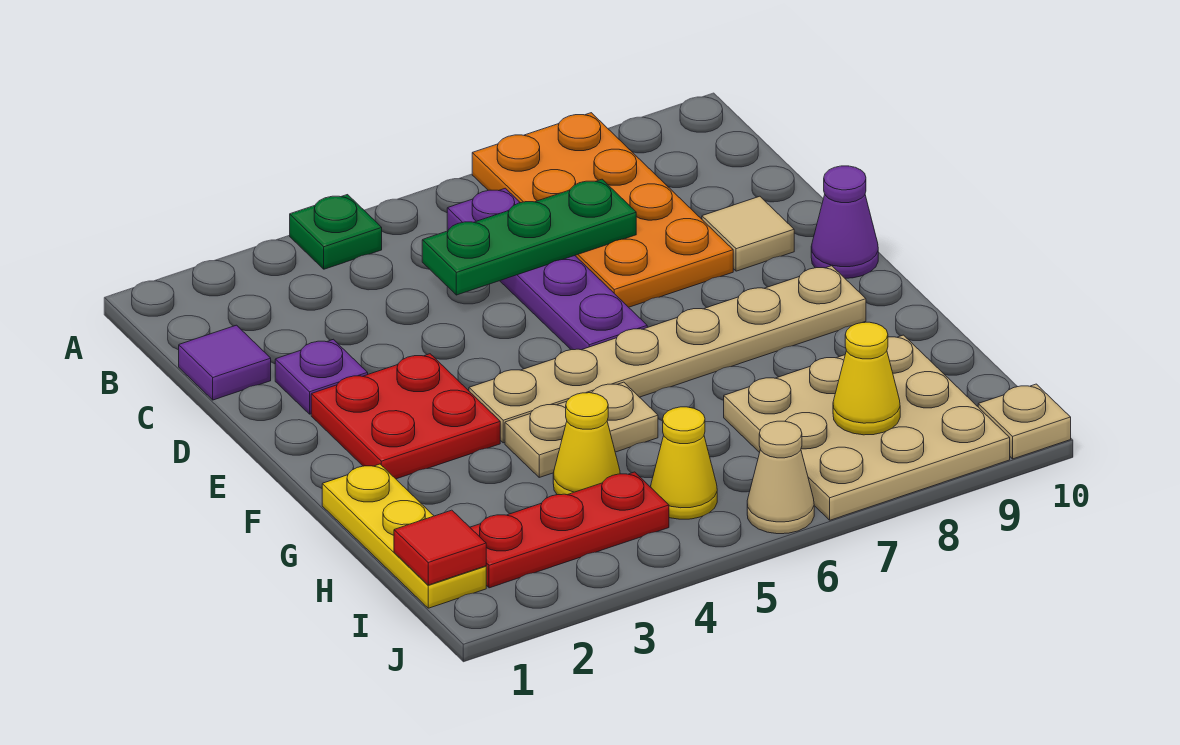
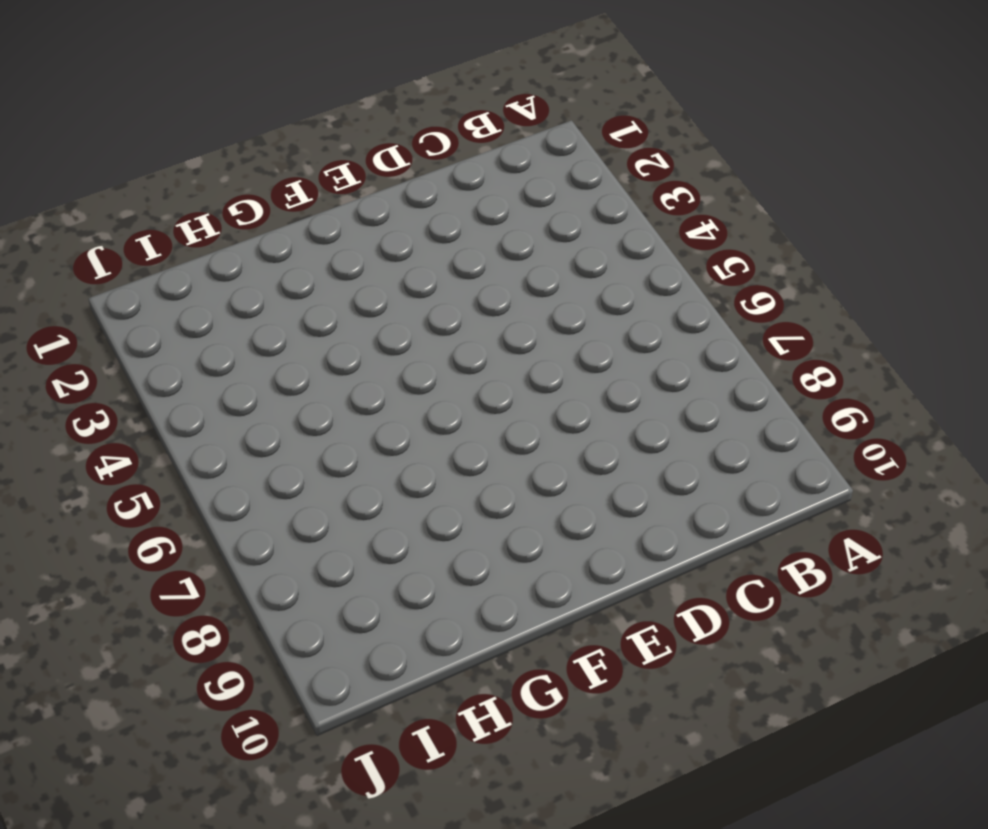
none -> green 1x1 plate [290,195,382,269]
none -> orange 2x4 plate [472,113,733,307]
none -> purple 1x4 plate [447,188,647,350]

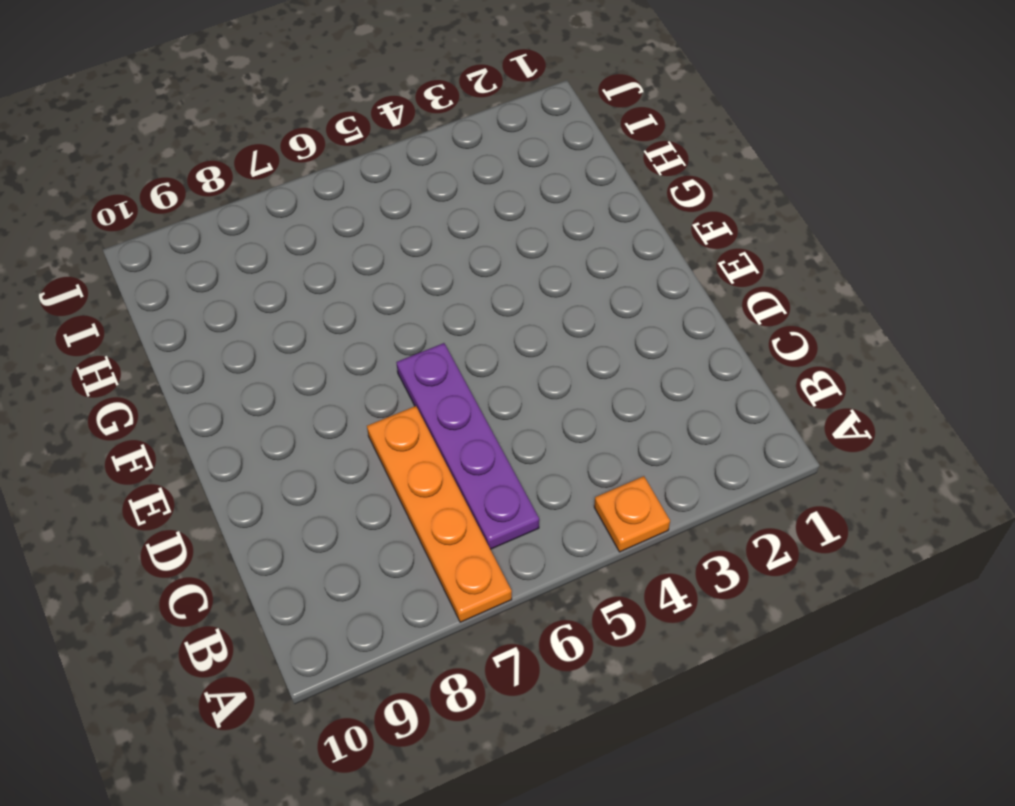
orange 1x1 plate [594,476,670,552] -> green 1x1 plate [290,195,382,269]
orange 1x4 plate [367,406,512,622] -> orange 2x4 plate [472,113,733,307]
none -> purple 1x1 tile [179,325,271,400]
none -> purple 1x1 plate [275,339,368,414]
none -> tan 1x1 tile [702,196,794,271]

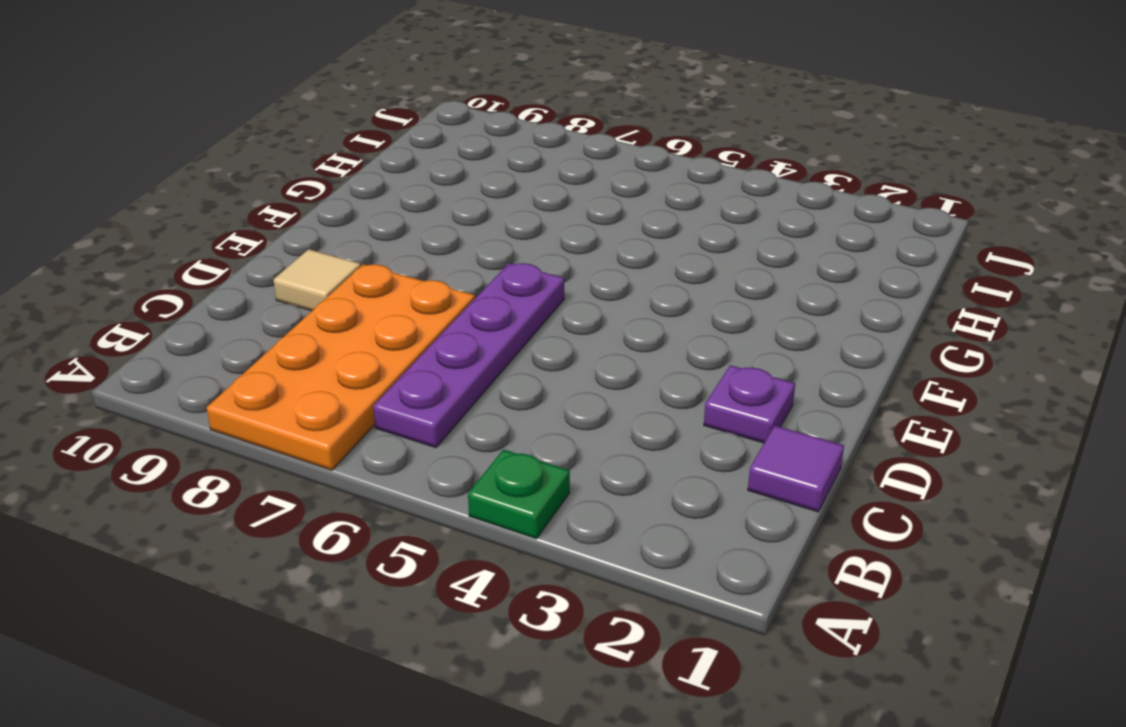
none -> red 2x2 plate [311,354,500,479]
none -> purple 1x1 cone [811,166,878,278]
none -> tan 1x6 plate [469,266,866,443]

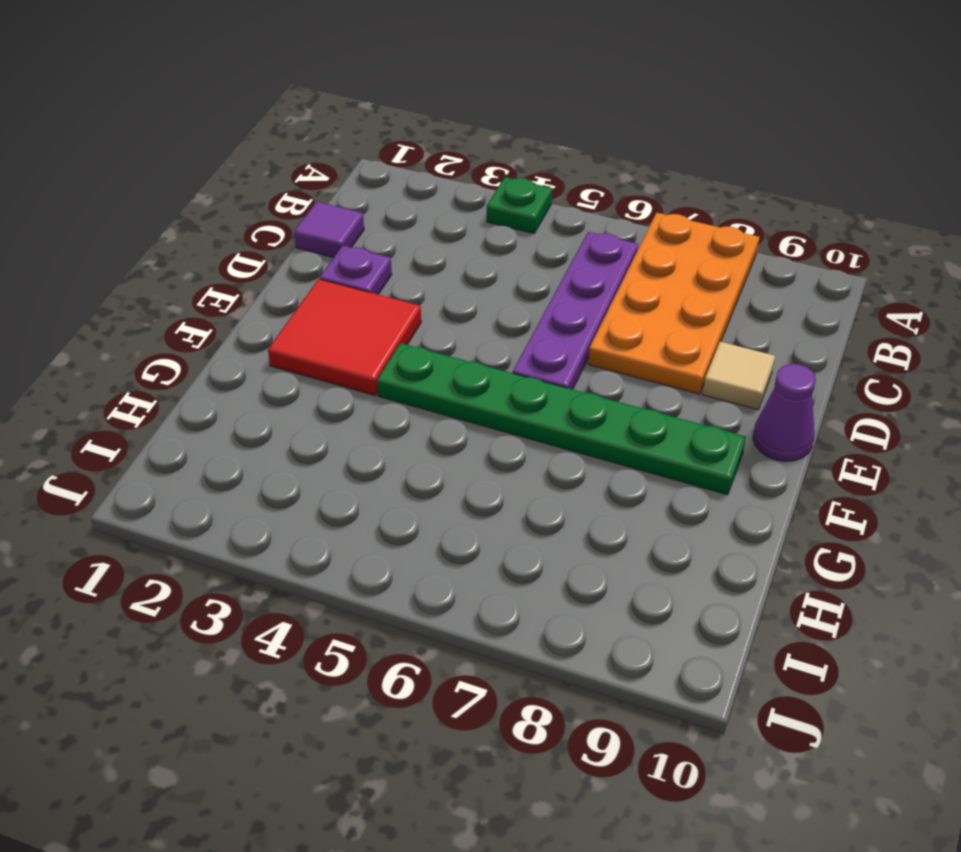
red 2x2 tile [268,279,421,396] -> red 2x2 plate [311,354,500,479]
green 1x6 plate [377,343,746,495] -> tan 1x6 plate [469,266,866,443]
none -> yellow 1x3 plate [322,464,486,608]
none -> tan 1x2 plate [505,382,658,477]
none -> yellow 1x1 cone [553,393,620,495]

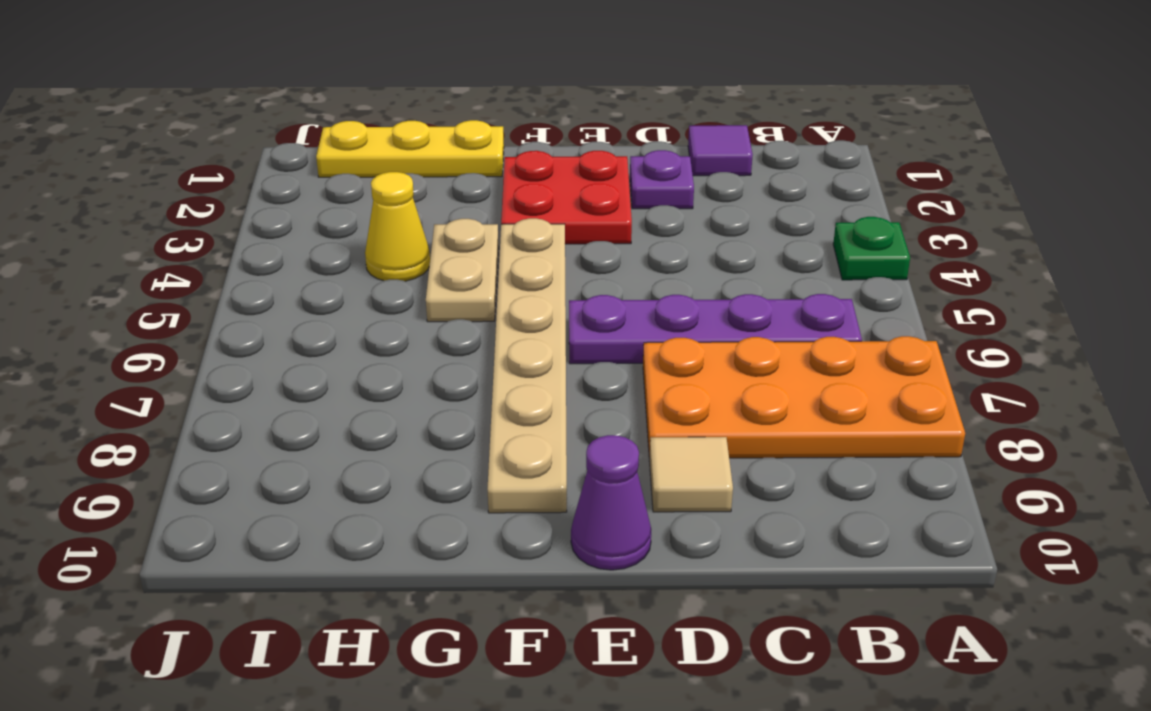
none -> tan 3x3 plate [724,335,1010,520]
none -> red 1x3 plate [470,472,669,588]
none -> yellow 1x1 cone [650,407,717,519]

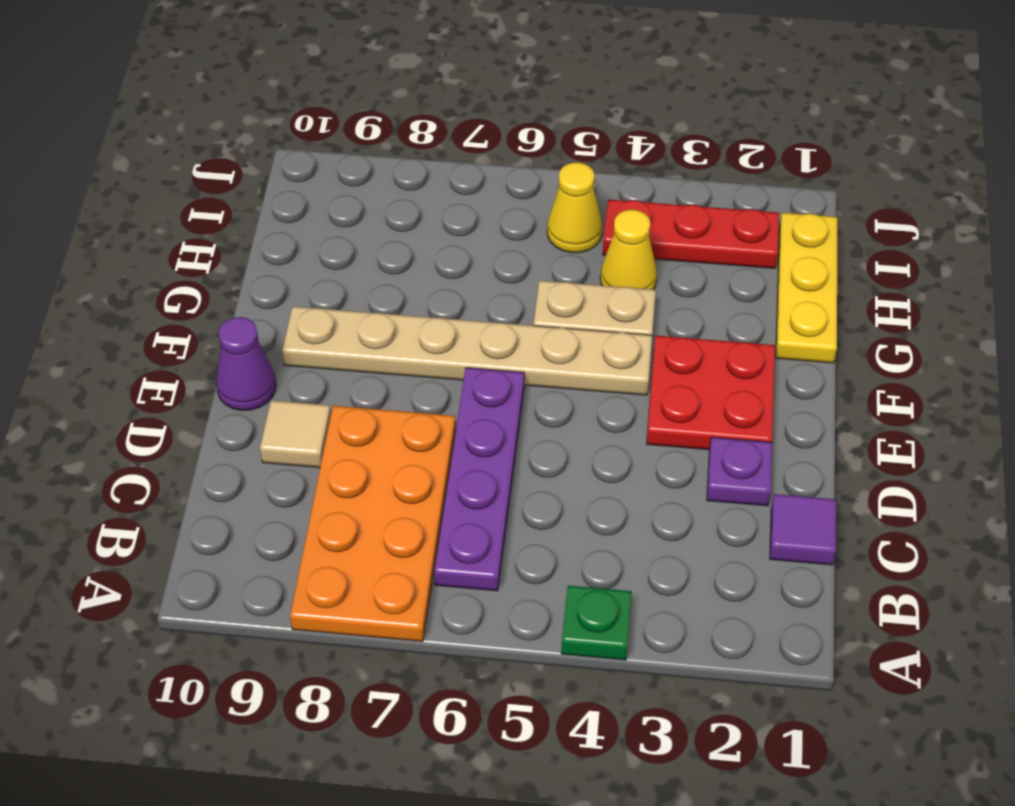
none -> tan 3x3 plate [724,335,1010,520]
none -> tan 1x1 cone [747,421,814,534]
none -> tan 1x1 plate [978,384,1071,459]

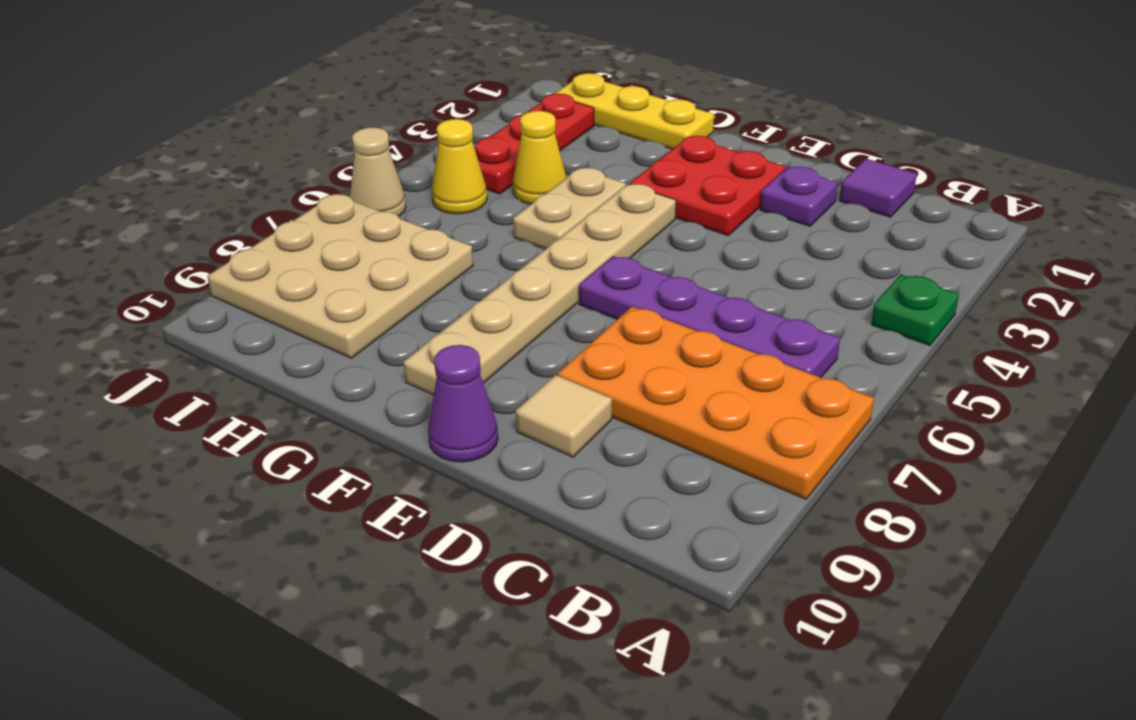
none -> tan 1x1 plate [978,384,1071,459]
none -> green 1x3 plate [422,179,636,295]
none -> red 1x1 tile [394,510,486,585]

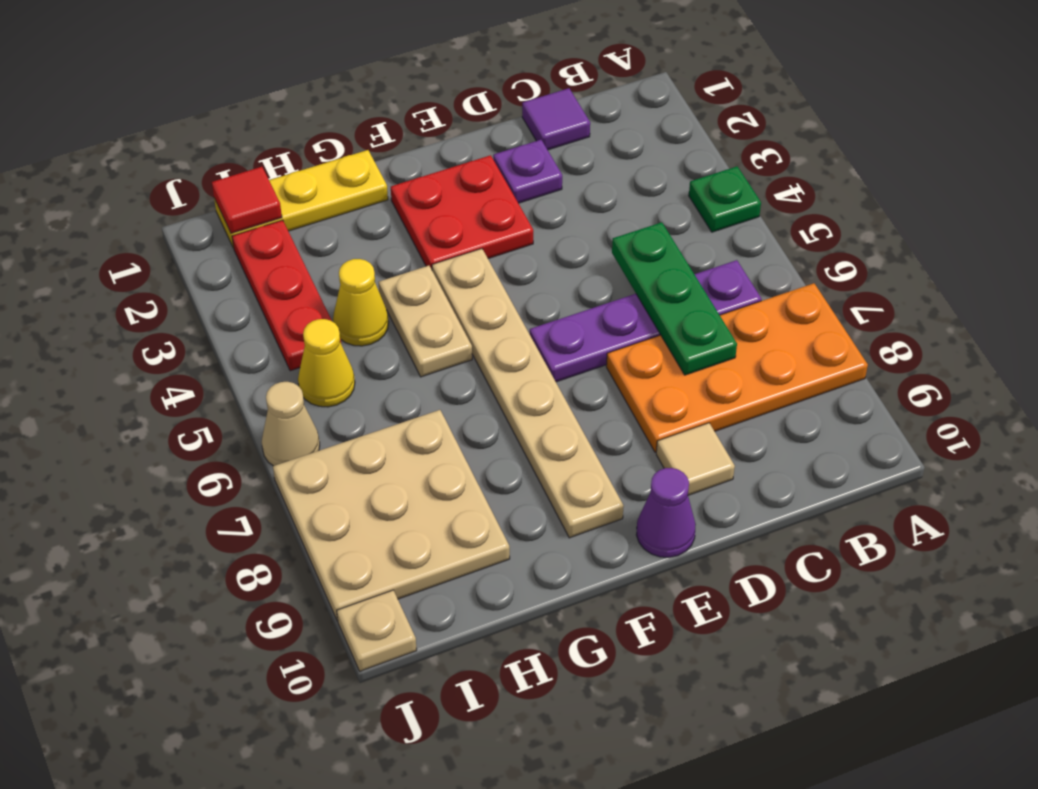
none -> yellow 1x1 cone [833,322,900,435]

